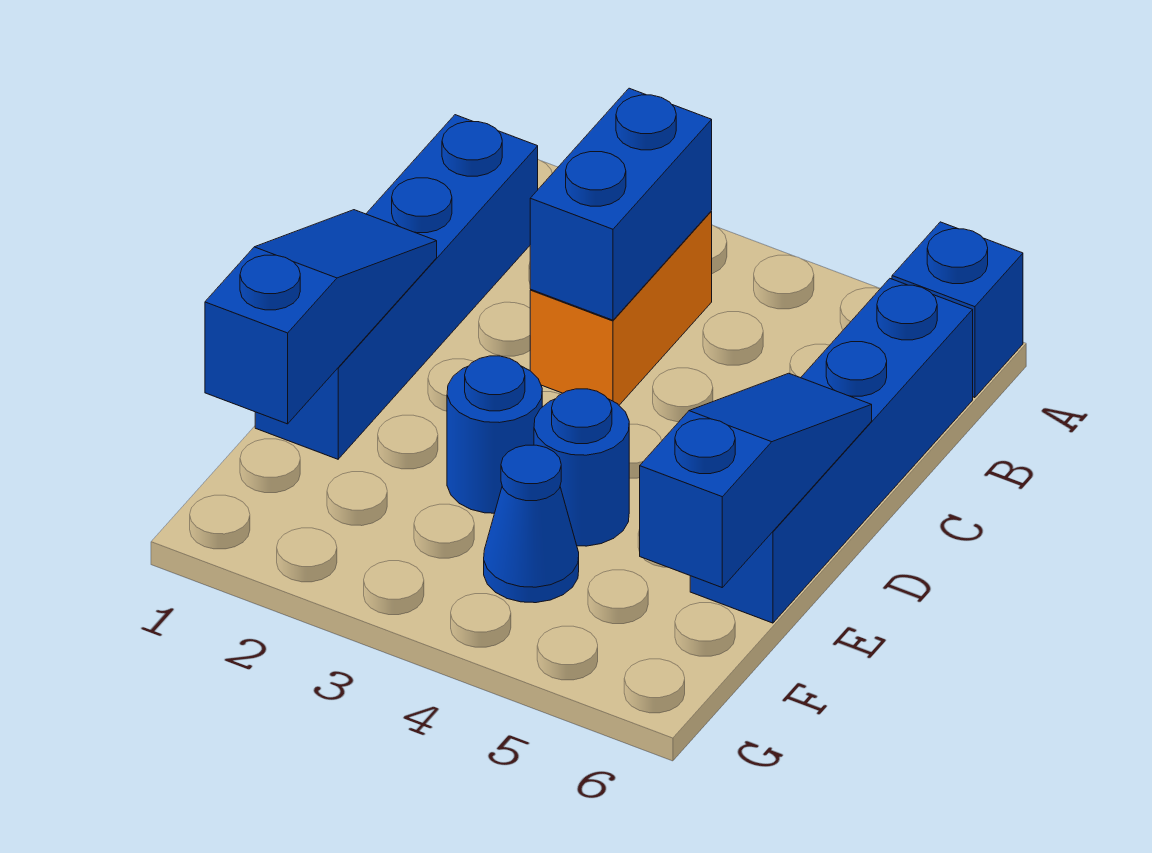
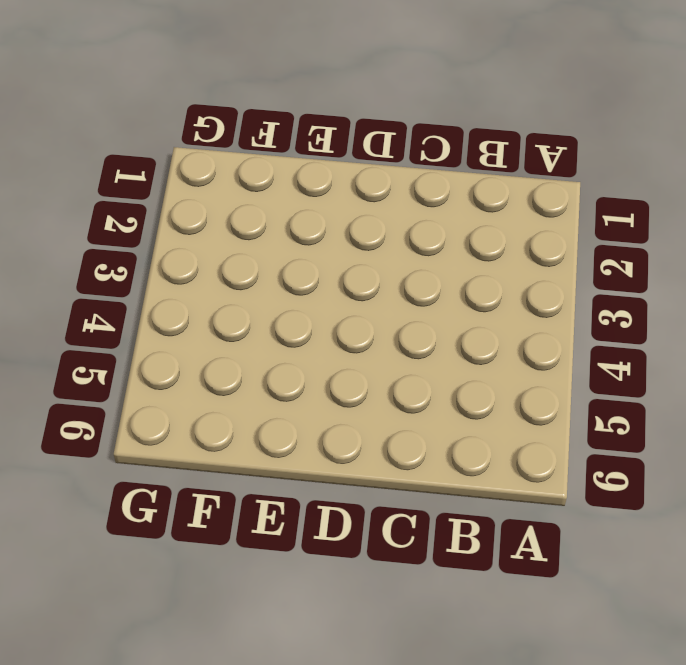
none -> blue 1x1 brick [892,222,1023,398]
none -> blue 1x4 brick [255,115,538,459]

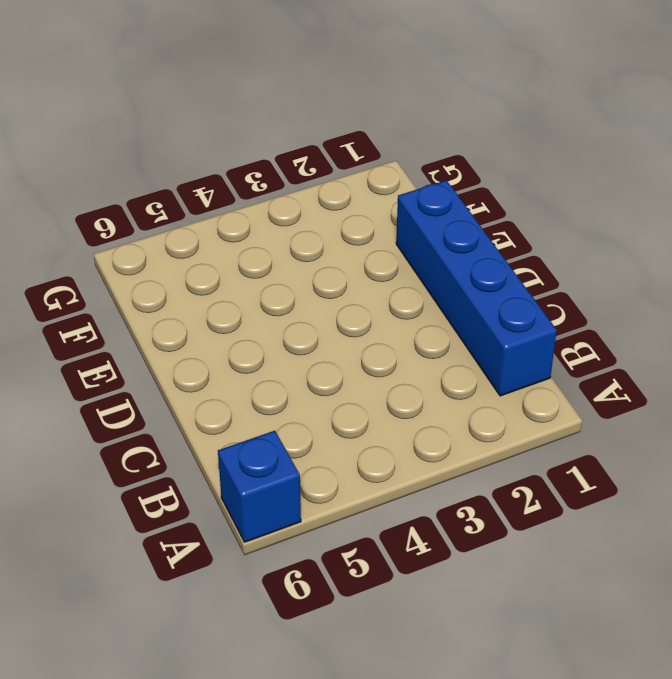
none -> orange 1x2 brick [530,212,712,405]
none -> blue 1x4 brick [690,279,973,623]

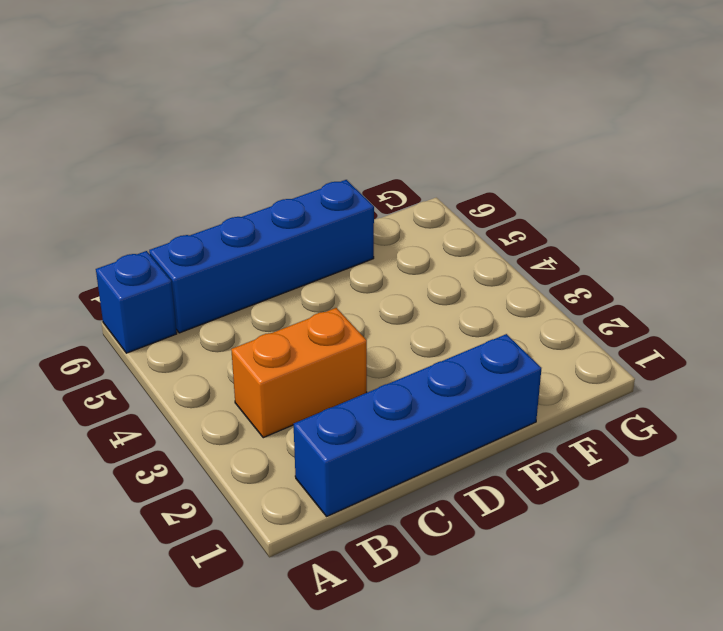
none -> blue 1x1 round brick [447,356,542,513]
none -> blue 1x1 round brick [534,389,629,546]

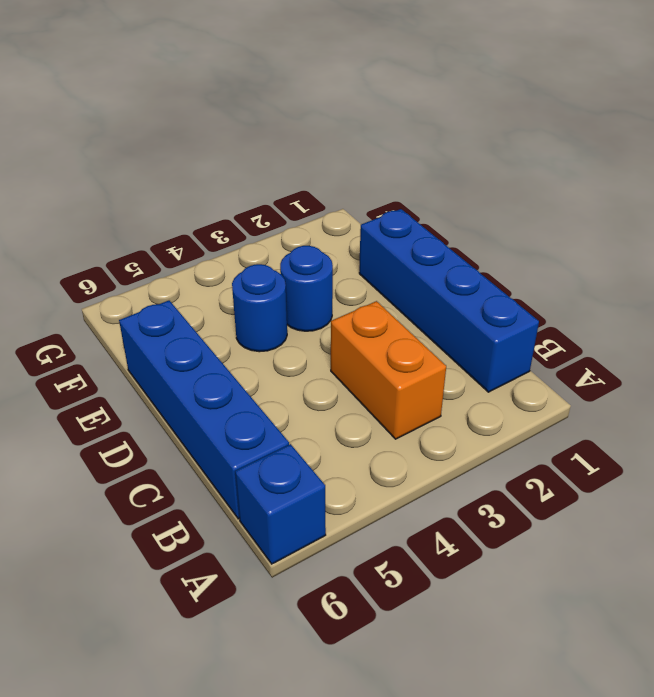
none -> blue 1x1 cone [484,445,579,603]
none -> blue 1x2 brick [530,88,712,320]

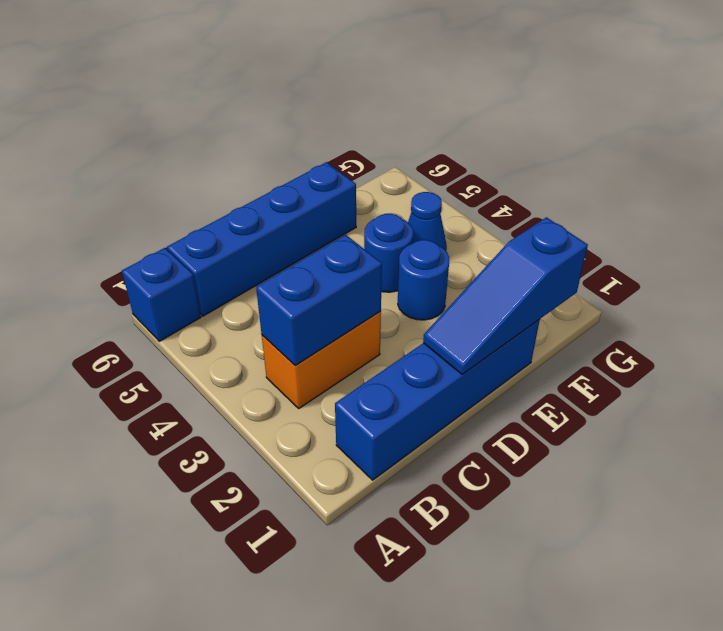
none -> blue 1x3 slope [640,373,872,587]

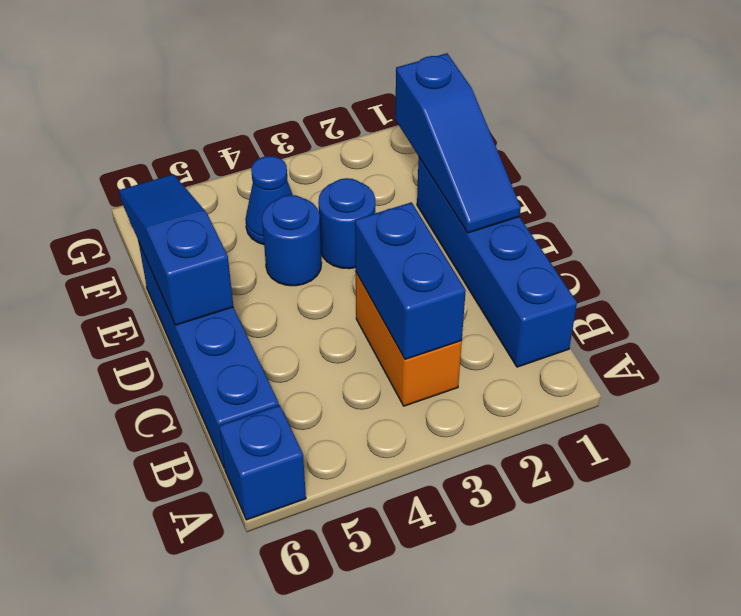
blue 1x3 slope [119,174,233,325] -> blue 1x3 slope turned to [640,373,872,587]

